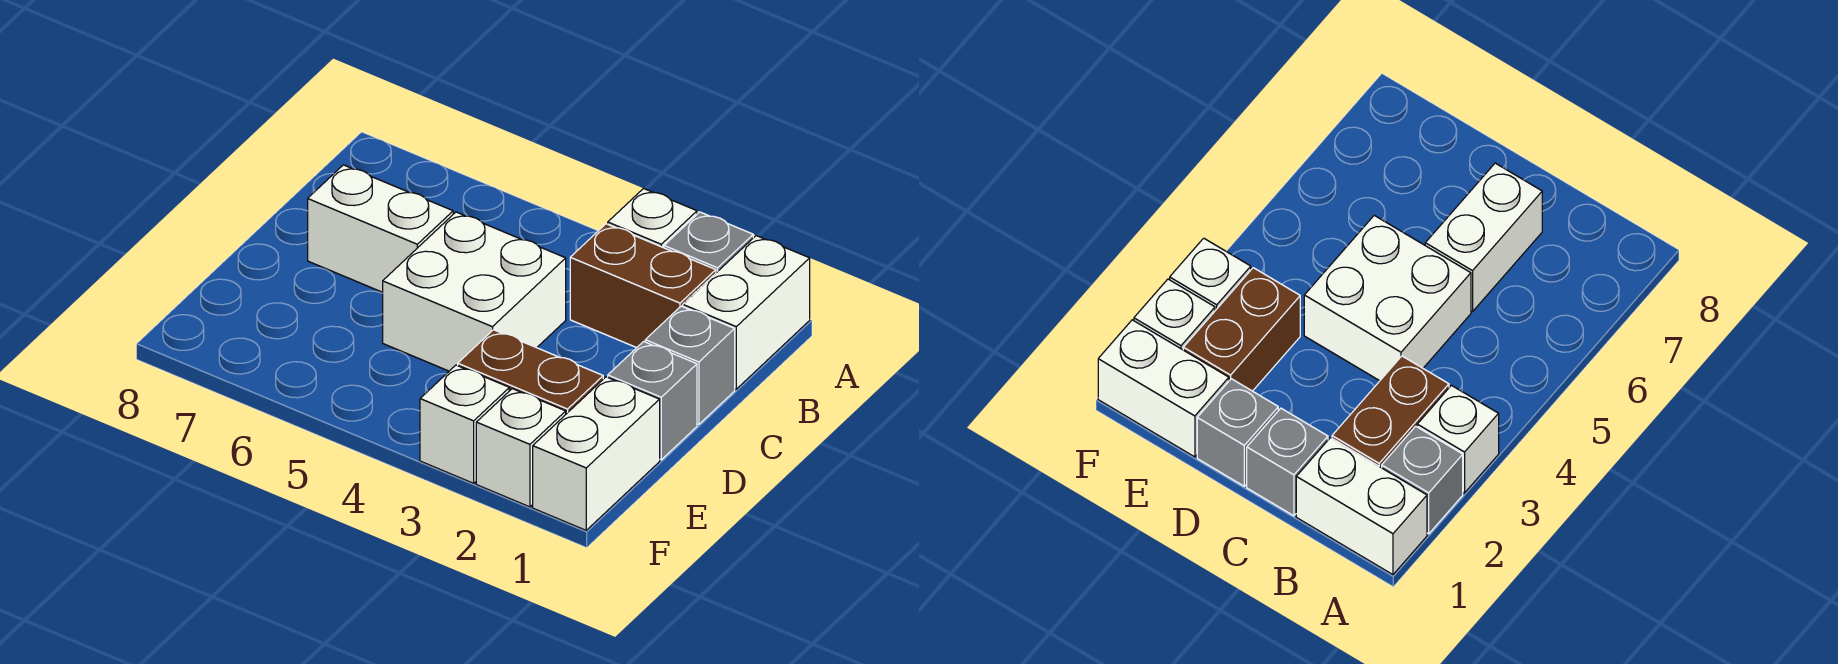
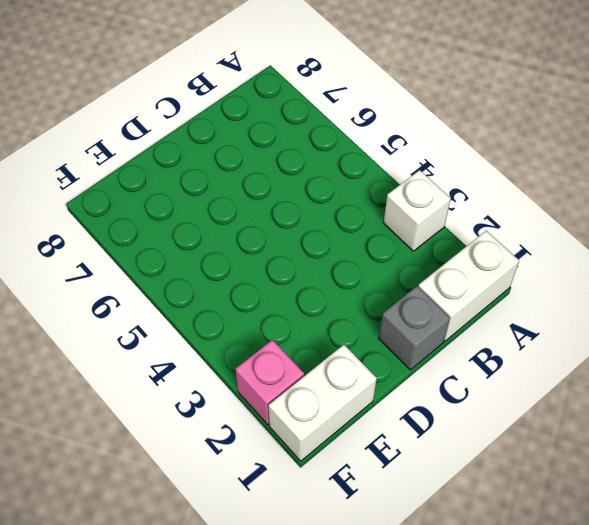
pink 1x1 brick [236,340,304,425] -> white 1x1 brick [476,389,566,507]
none -> grey 1x1 brick [664,212,753,273]
none -> brown 1x2 brick [570,224,716,348]
none -> white 2x2 brick [383,212,566,371]

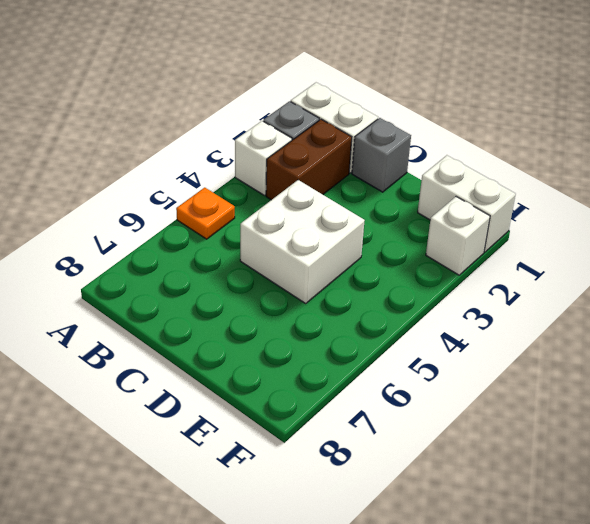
orange 1x1 plate [176,188,235,239] -> none
none -> white 1x2 brick [308,165,453,292]
none -> grey 1x1 brick [608,342,697,460]
none -> brown 1x2 brick [458,330,603,414]

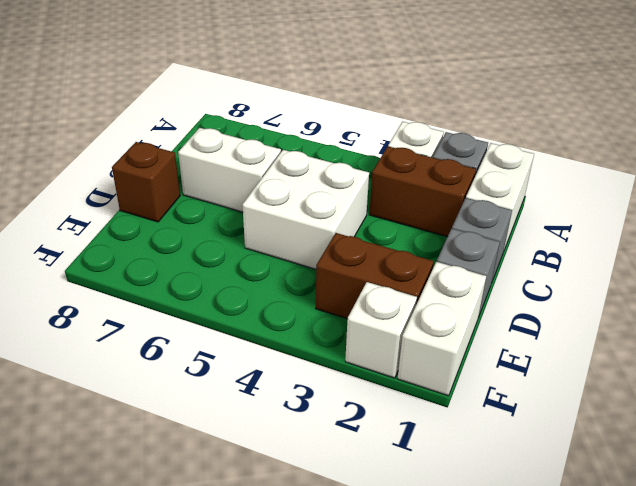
brown 1x1 brick [112,142,180,222] -> none
none -> white 1x1 brick [420,365,509,483]

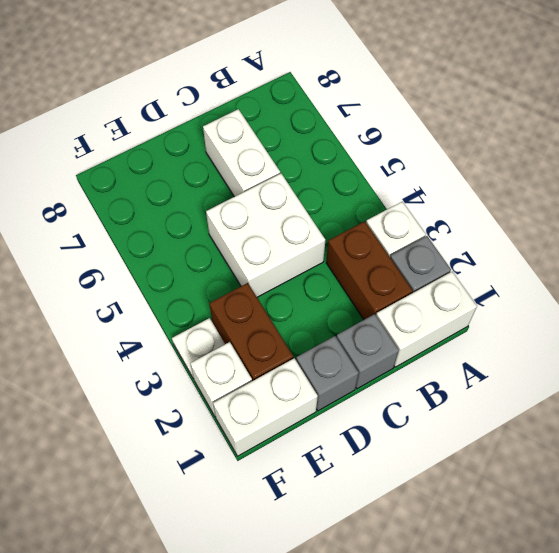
white 1x1 plate [172,318,225,379] -> white 1x1 brick [420,365,509,483]

